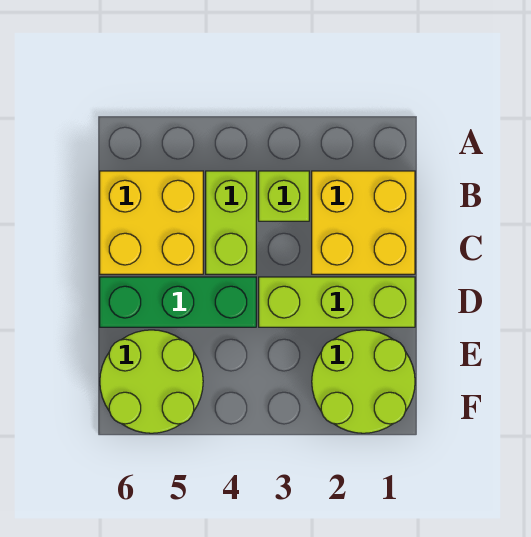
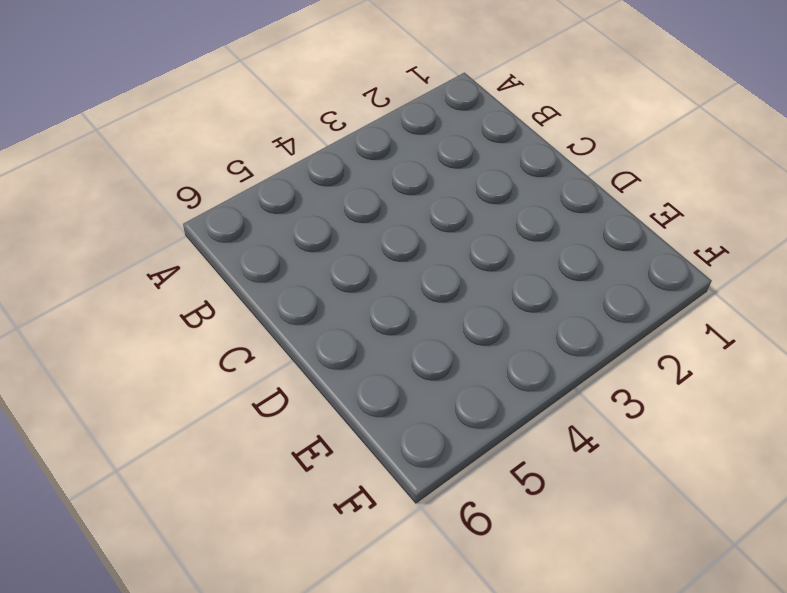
none -> yellow 2x2 brick [312,171,415,274]
none -> lime 1x1 brick [259,171,309,221]

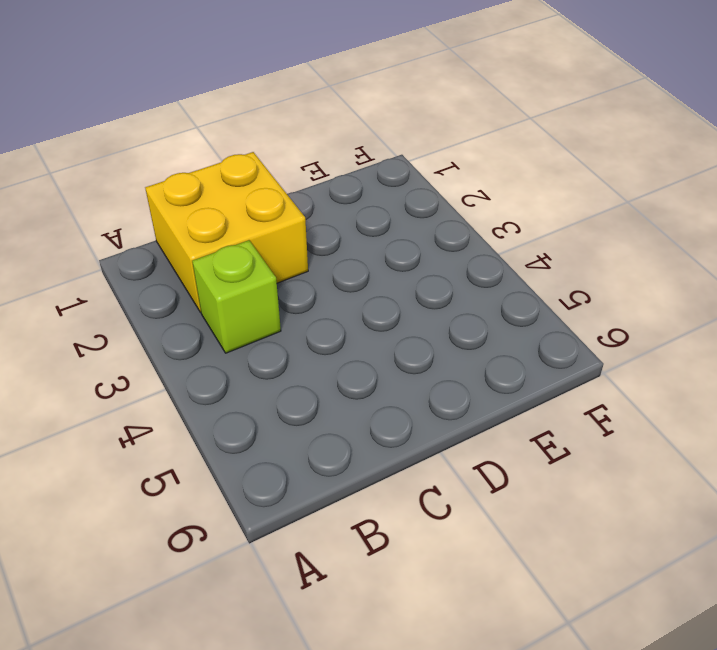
none -> lime 1x2 brick [206,171,256,274]
none -> yellow 2x2 brick [100,171,203,274]

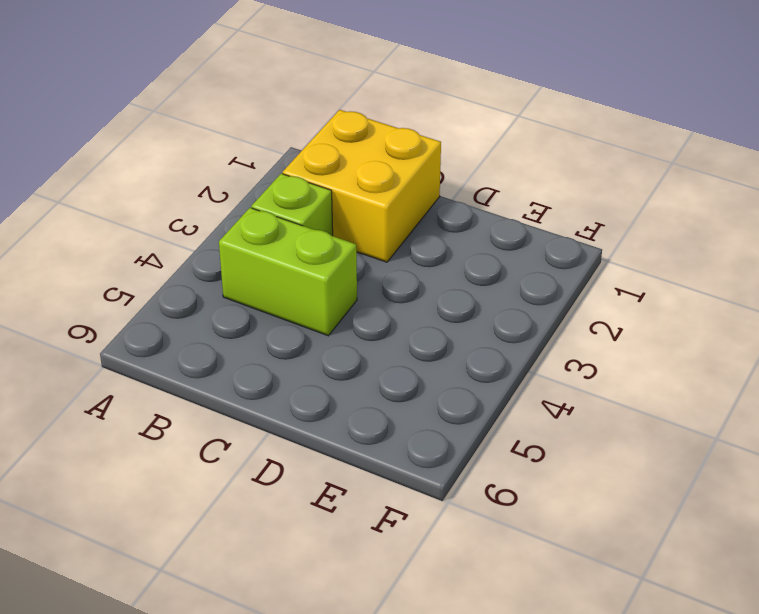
none -> yellow 2x2 brick [100,171,203,274]
none -> lime 1x3 brick [259,277,415,327]

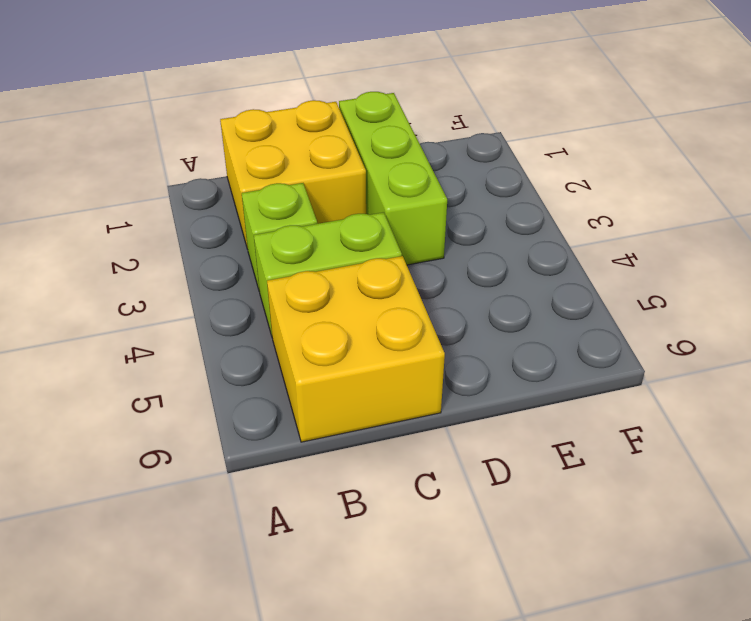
none -> green 1x3 brick [100,277,256,327]
none -> lime 2x2 round brick [312,330,415,433]

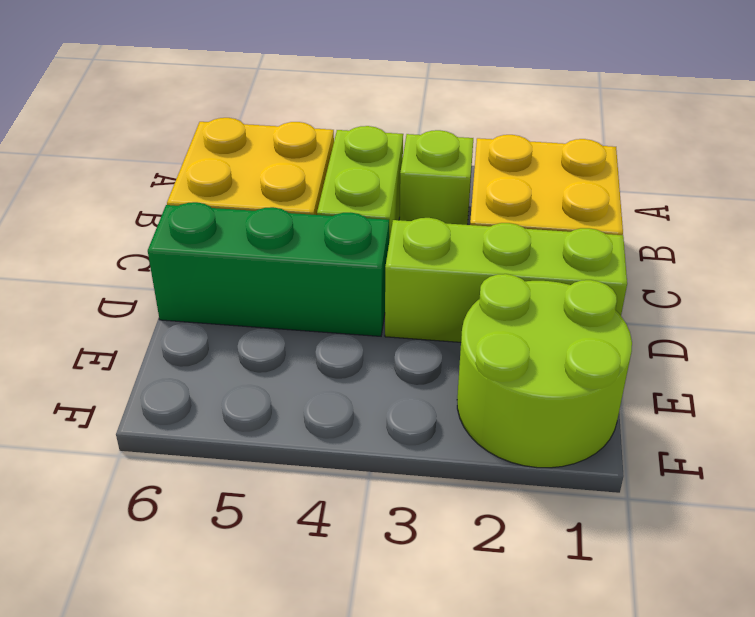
none -> lime 2x2 round brick [100,330,203,433]

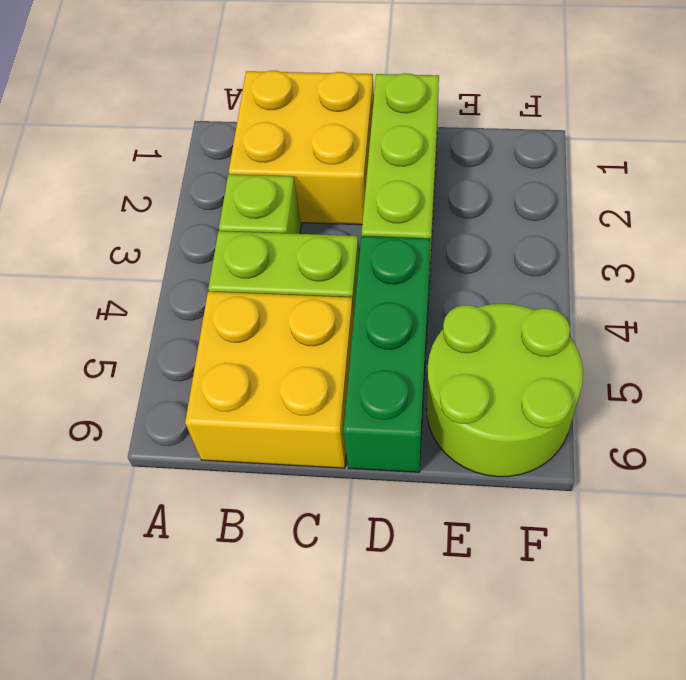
none -> lime 2x2 round brick [312,330,415,433]

